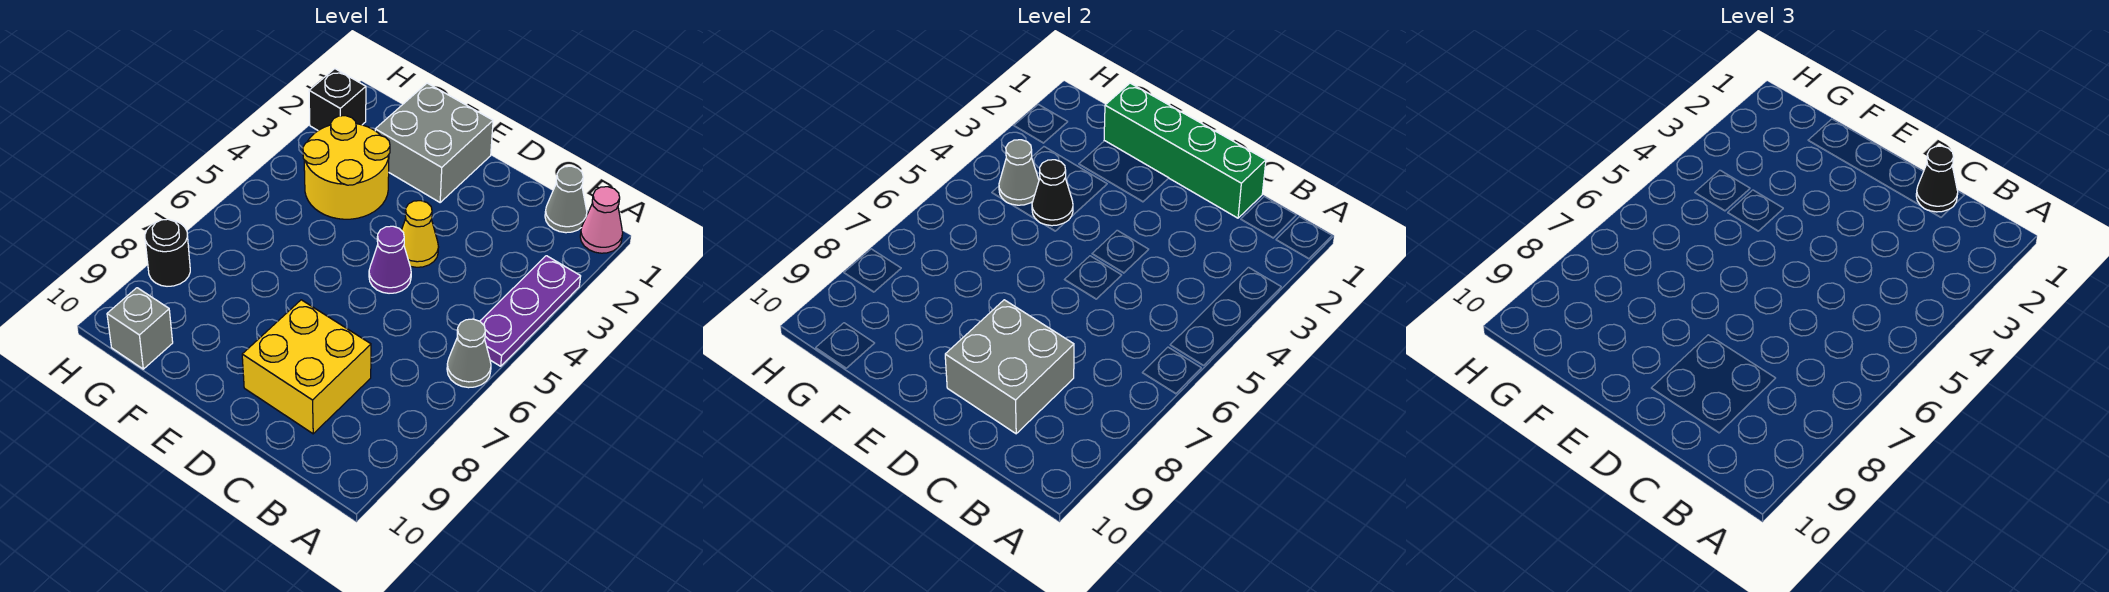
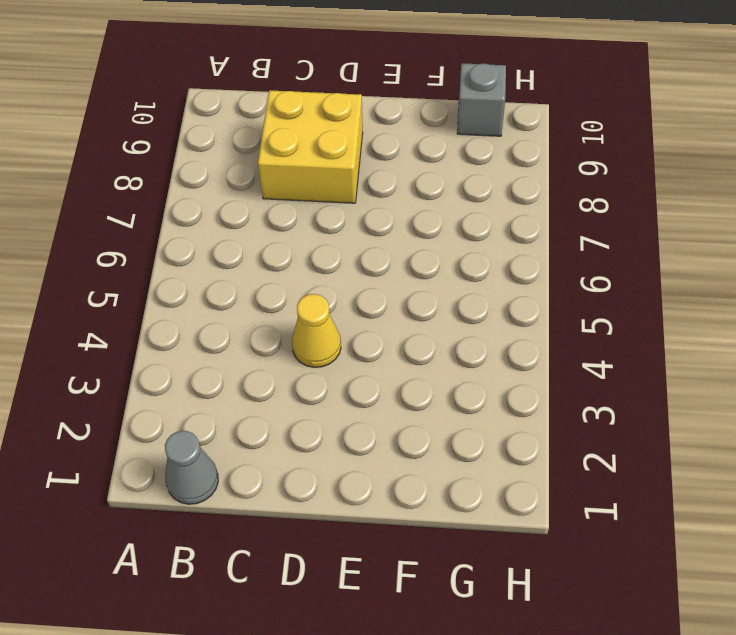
none -> pink 1x1 cone [580,187,623,253]
none -> purple 1x3 plate [480,256,581,366]
none -> grey 1x1 cone [447,319,491,388]

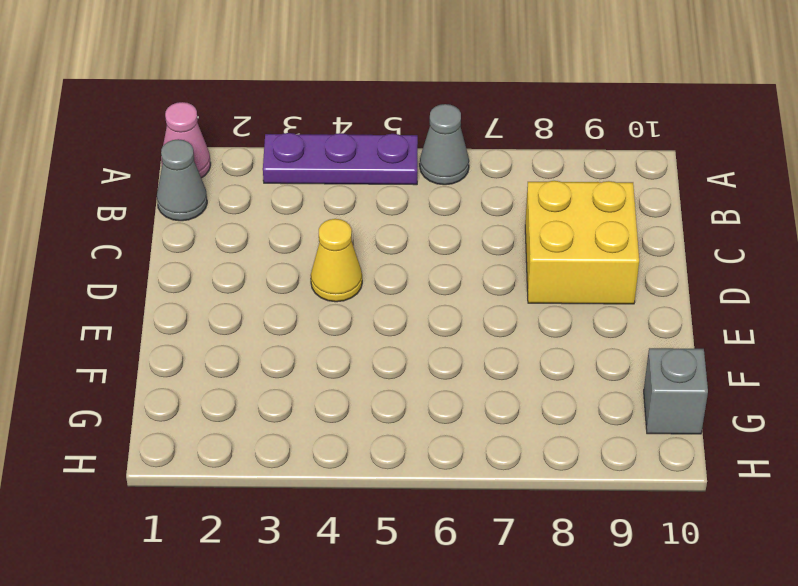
none -> purple 1x1 cone [369,226,411,293]
none -> grey 2x2 brick [375,83,493,202]
none -> yellow 2x2 round brick [303,116,390,219]

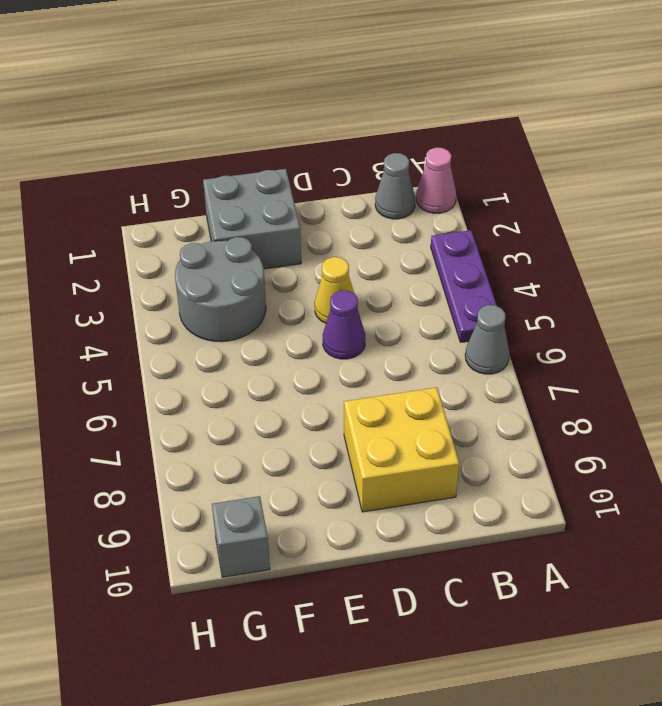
grey 2x2 round brick [175,237,266,342] -> yellow 2x2 round brick [303,116,390,219]
none -> black 1x1 brick [309,69,366,130]
none -> black 1x1 round brick [145,219,190,286]
none -> green 1x4 brick [1104,83,1266,218]

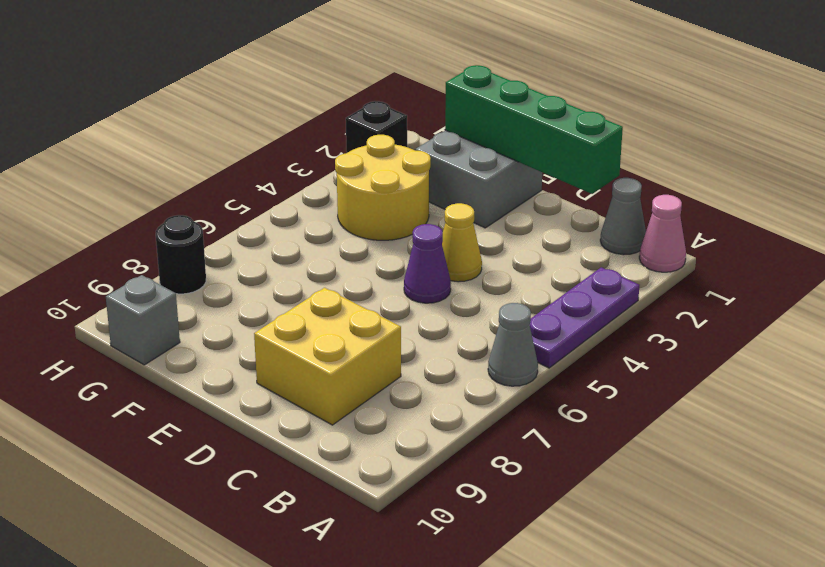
none -> grey 2x2 brick [945,300,1074,434]
none -> black 1x1 cone [1032,160,1073,226]
none -> grey 1x1 cone [999,140,1039,205]

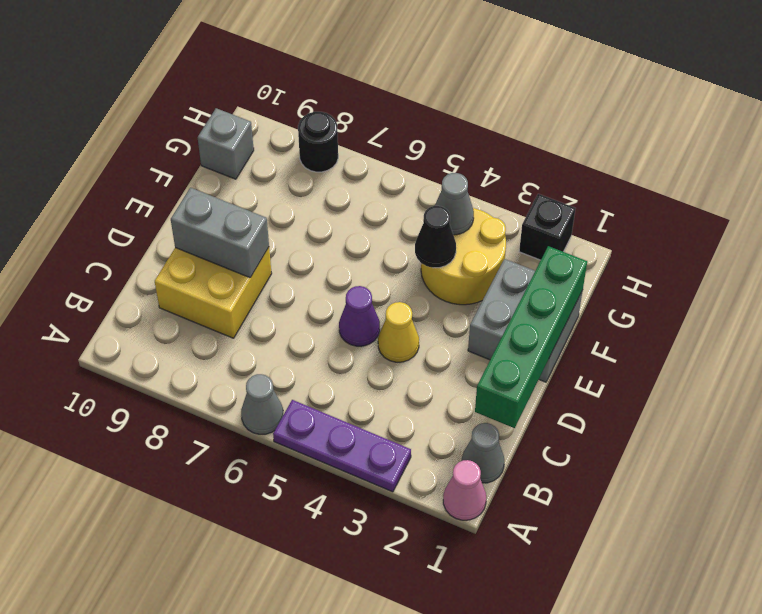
grey 1x2 brick [171,188,269,278] -> grey 2x2 brick [945,300,1074,434]
none -> black 1x1 cone [1916,146,1958,212]

